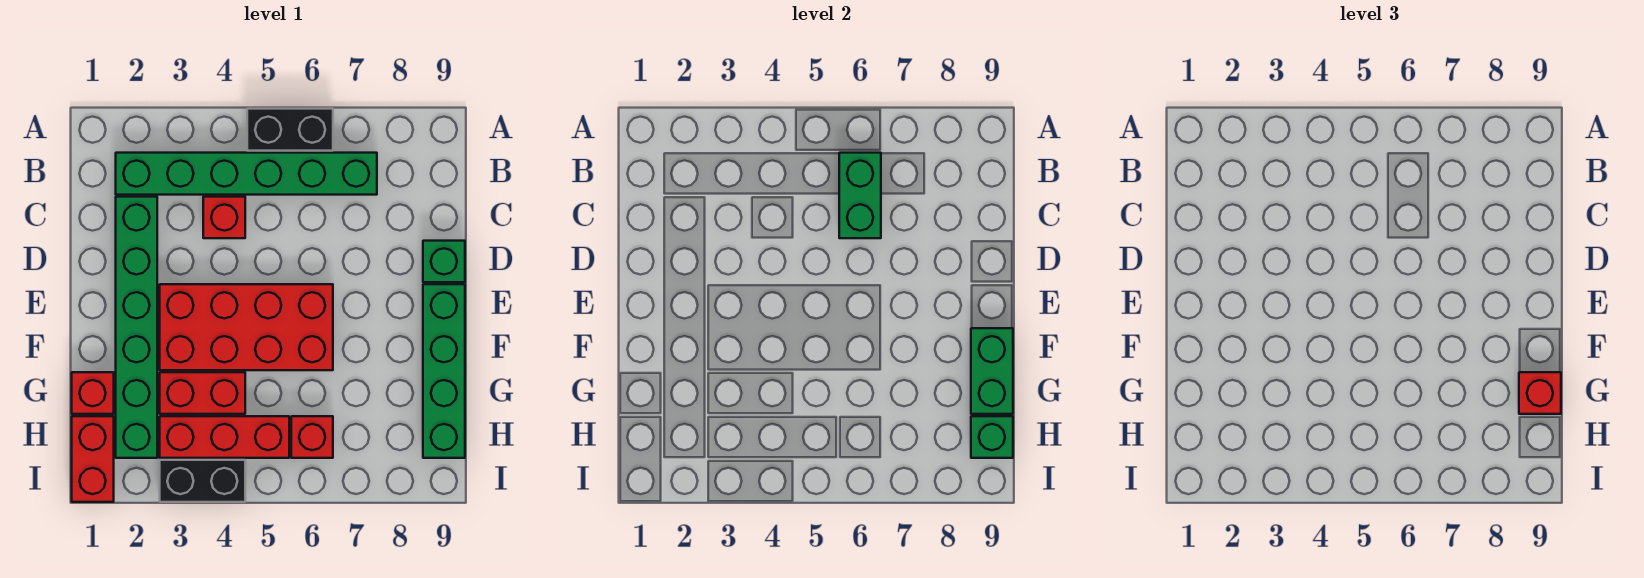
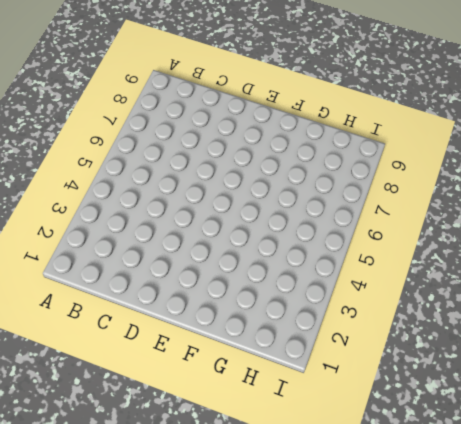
none -> black 1x2 brick [247,109,333,151]
none -> green 1x6 brick [116,153,377,195]
none -> green 1x6 brick [116,197,157,458]

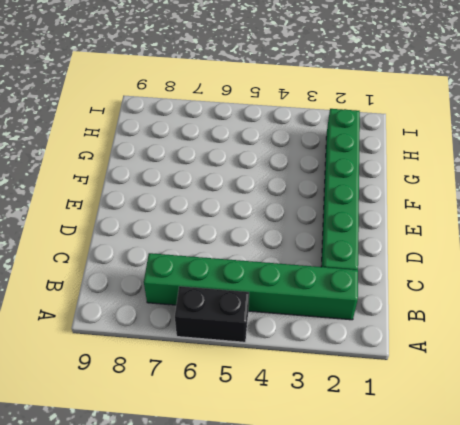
none -> red 1x1 brick [203,197,245,238]
none -> green 1x1 brick [423,241,465,282]
none -> red 2x4 brick [160,284,333,370]

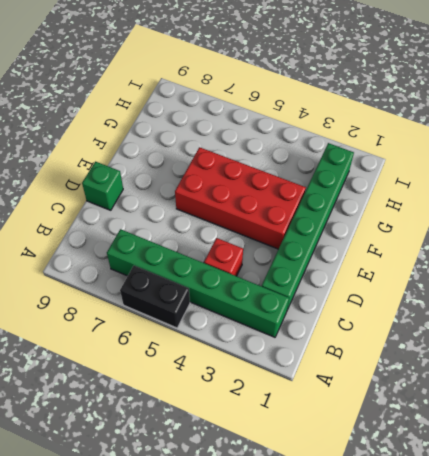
none -> green 1x4 brick [423,284,465,458]
none -> red 1x1 brick [72,372,114,414]
none -> red 1x2 brick [160,372,245,414]

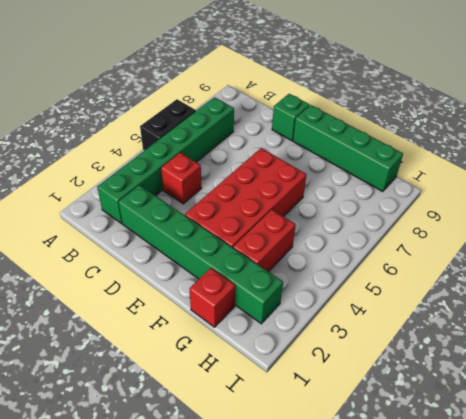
none -> red 1x2 brick [72,416,114,502]
none -> red 1x3 brick [160,416,289,458]
none -> red 1x1 brick [291,416,333,458]

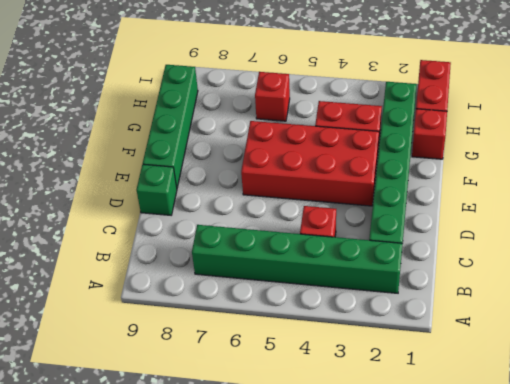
none -> black 1x2 brick [247,109,333,151]
none -> red 1x3 brick [160,416,289,458]
none -> black 1x2 brick [160,460,245,502]

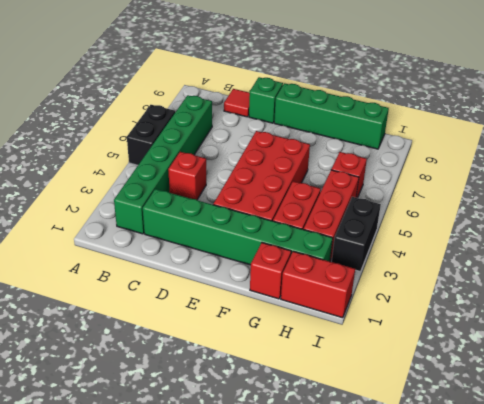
red 1x1 tile [224,89,250,117] -> none
none -> green 1x2 brick [839,153,881,238]
none -> green 1x2 brick [971,328,1013,414]
none -> green 1x1 brick [971,416,1013,458]

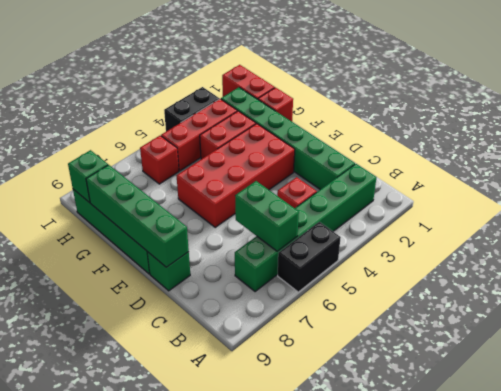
green 1x4 brick [86,165,189,267] -> green 1x2 brick [971,328,1013,414]
none -> red 1x1 brick [1519,372,1561,414]

